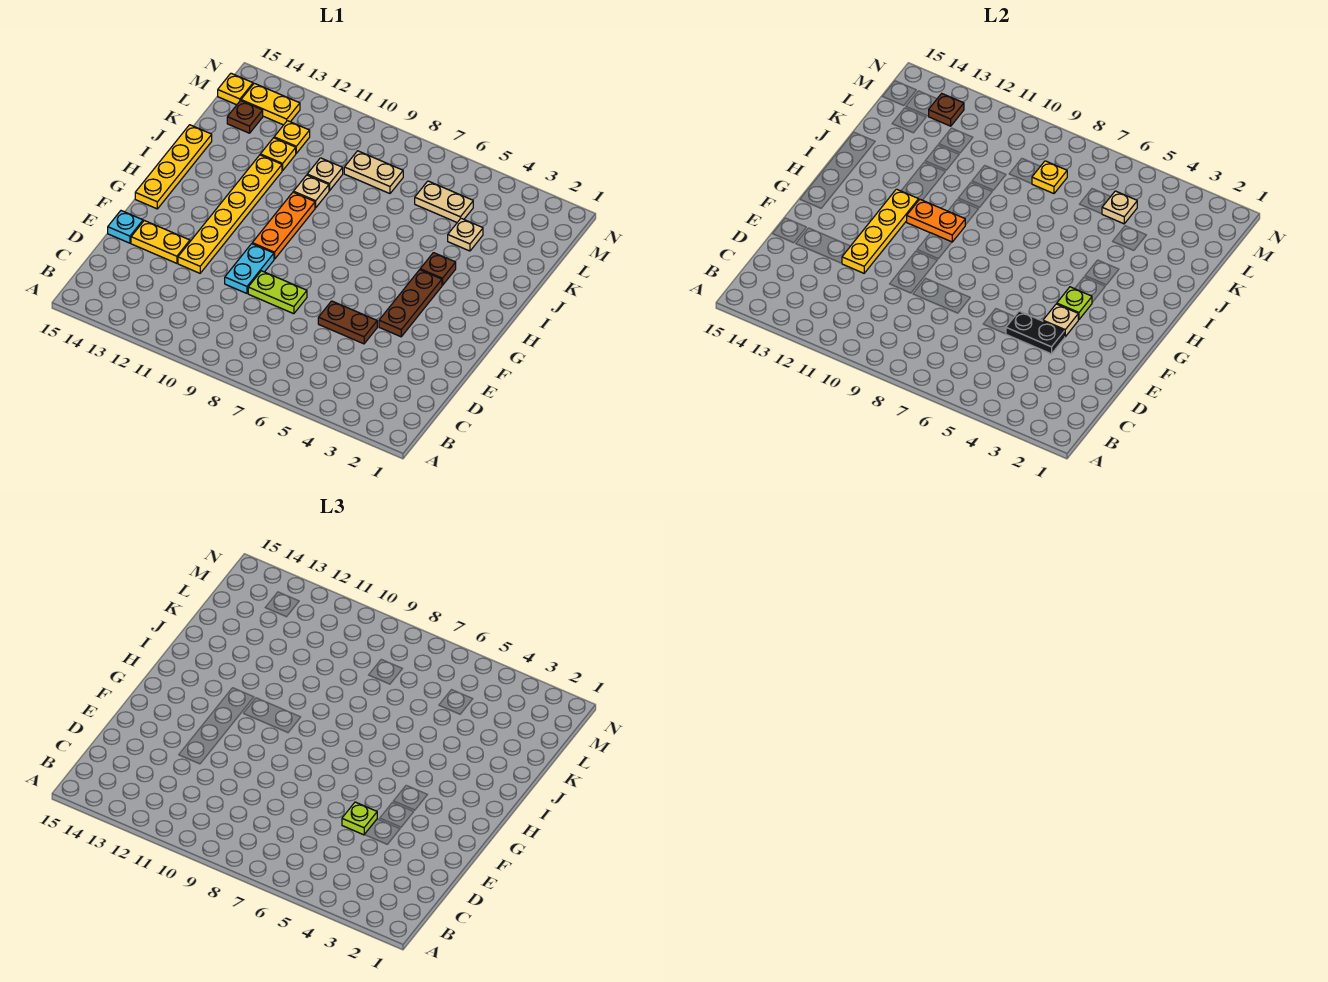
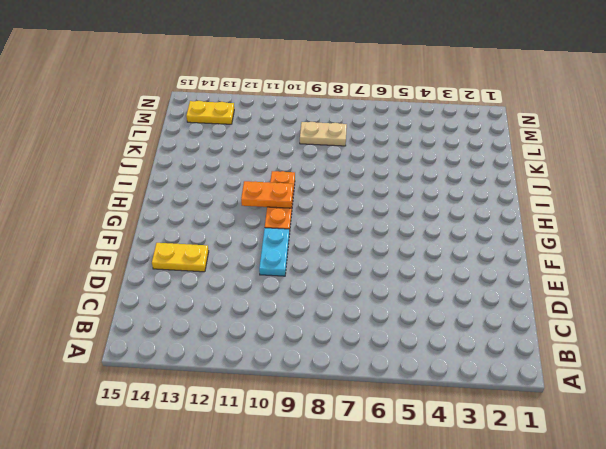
none -> brown 1x2 plate [318,301,377,344]
none -> lime 1x2 plate [248,271,307,314]
none -> yellow 1x6 plate [178,155,282,273]

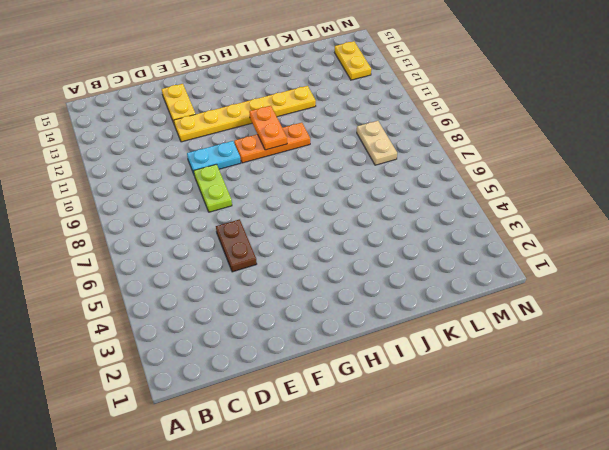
none -> cyan 1x1 plate [108,211,143,243]
none -> brown 1x3 plate [379,270,442,337]
none -> yellow 1x4 plate [135,125,212,209]

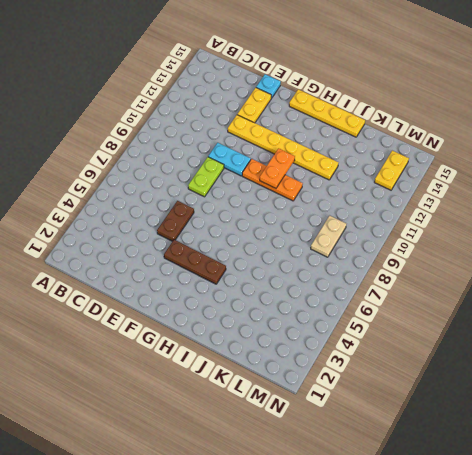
none -> brown 1x1 plate [420,253,456,285]
none -> tan 1x1 plate [294,175,329,208]
none -> tan 1x1 plate [448,218,483,251]

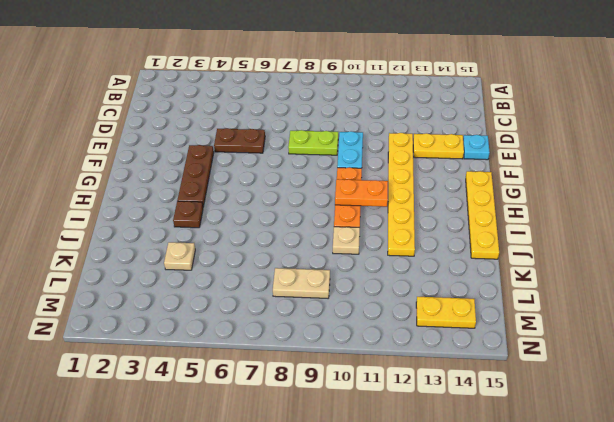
none -> tan 1x1 plate [307,158,343,191]
none -> yellow 1x1 plate [260,138,296,170]
none -> tan 1x2 plate [415,181,473,222]

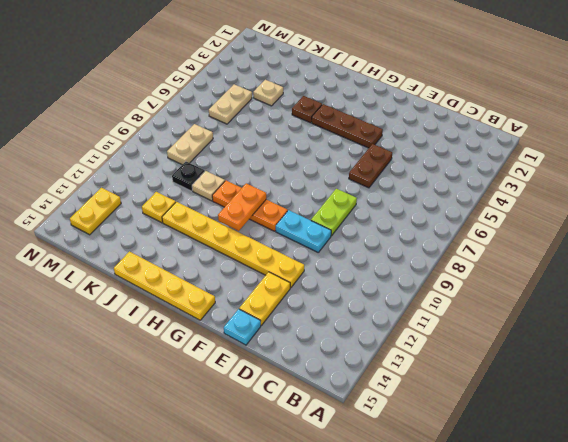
black 1x1 plate [172,162,205,191] -> tan 1x1 plate [307,158,343,191]
none -> yellow 1x1 plate [274,121,310,153]
none -> brown 1x1 plate [227,101,263,133]
none -> yellow 1x1 plate [218,73,253,105]

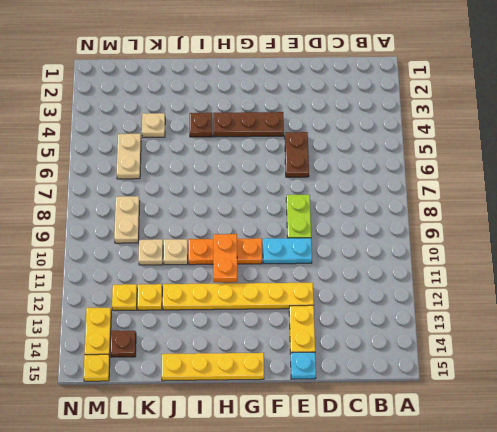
none -> black 1x2 plate [1006,311,1065,354]
none -> yellow 1x4 plate [842,189,919,273]
none -> tan 1x1 plate [1043,304,1078,337]

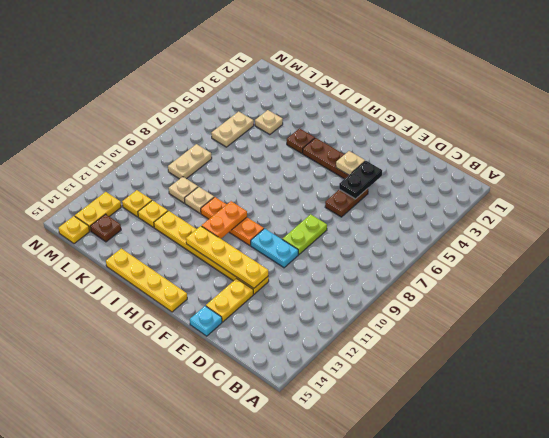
none -> lime 1x1 plate [1057,287,1092,320]
none -> tan 1x1 plate [1102,191,1137,224]
none -> yellow 1x1 plate [1032,161,1067,194]

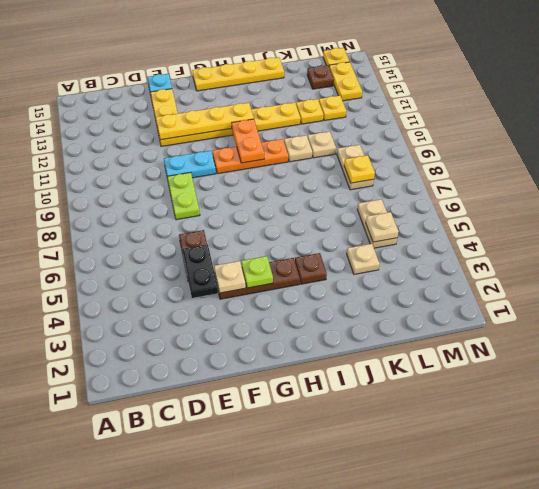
none -> brown 1x1 plate [929,94,964,126]
none -> lime 1x1 plate [342,802,377,835]

